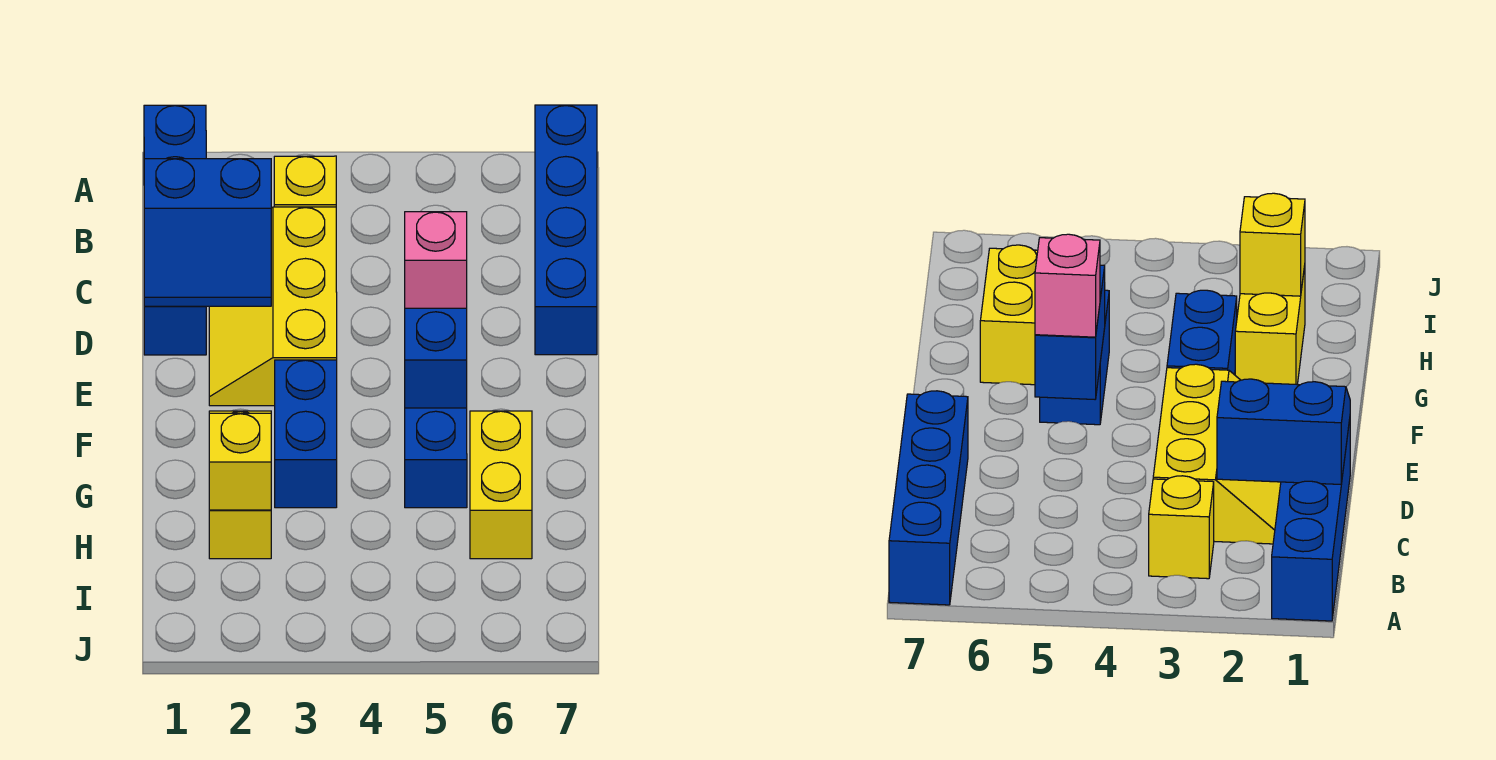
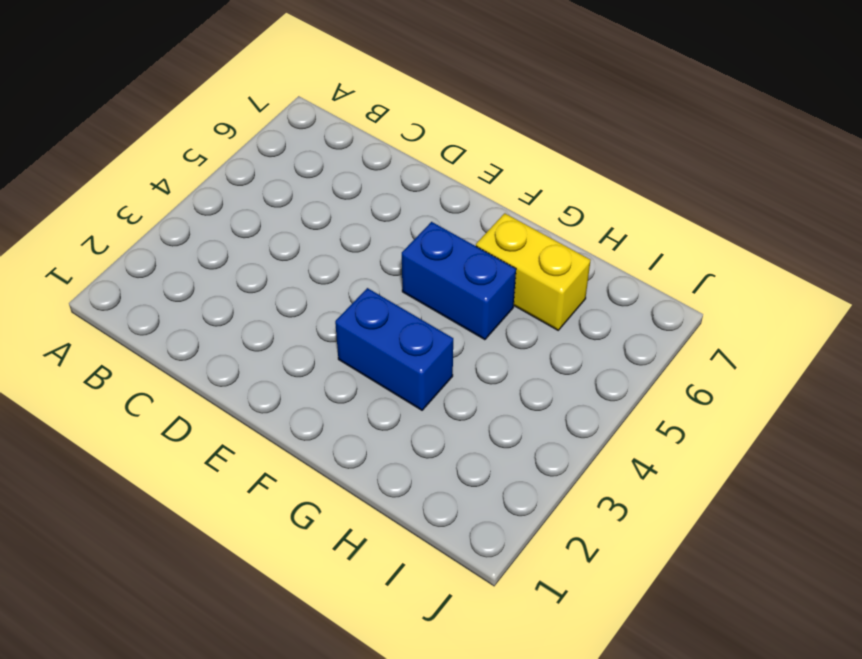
none -> blue 1x4 brick [144,105,206,355]
none -> blue 1x4 brick [535,105,597,355]
none -> yellow 1x1 brick [274,156,336,207]

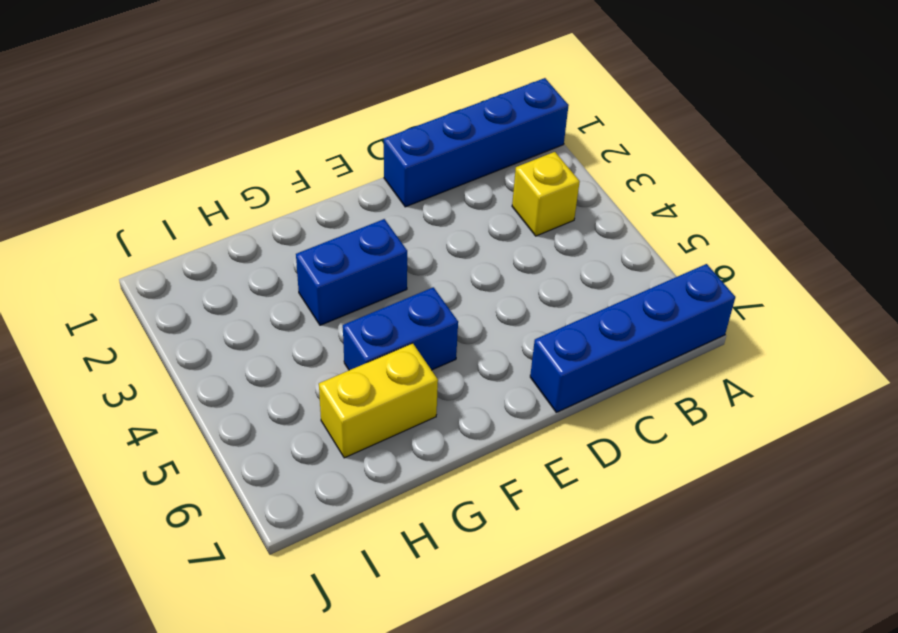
none -> yellow 2x3 slope [209,207,337,406]
none -> yellow 1x2 brick [209,411,271,559]
none -> blue 2x2 slope [144,159,271,306]

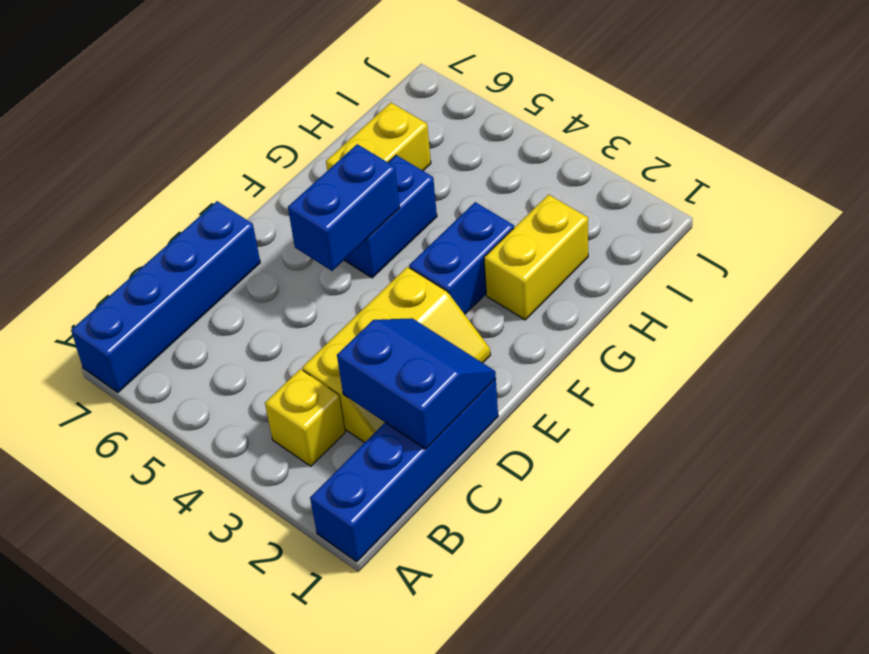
none -> yellow 1x1 brick [209,413,271,510]
none -> pink 1x1 brick [405,212,467,308]

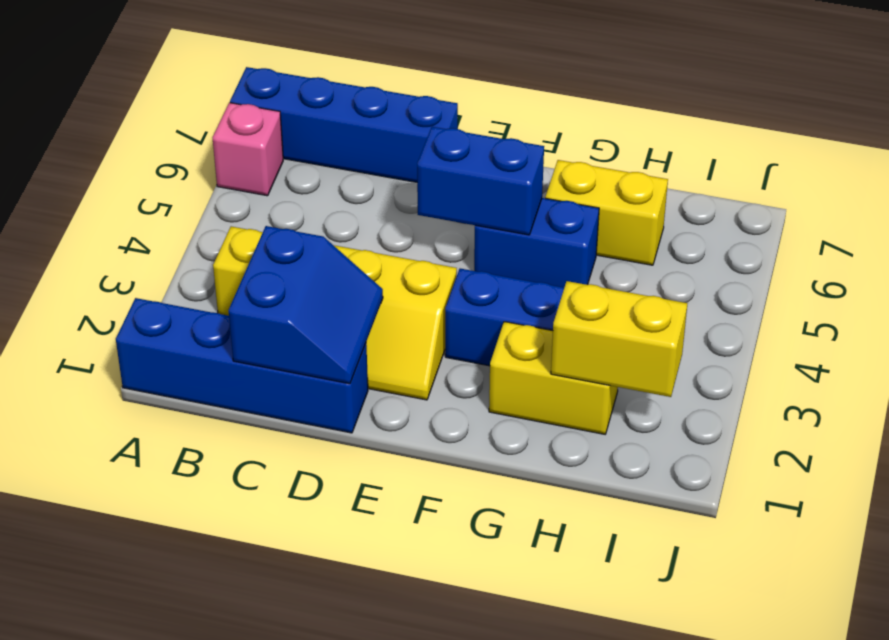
pink 1x1 brick [212,103,283,196] -> pink 1x1 brick moved to [405,212,467,308]
yellow 1x2 brick [551,281,687,397] -> yellow 1x1 brick [209,413,271,510]

